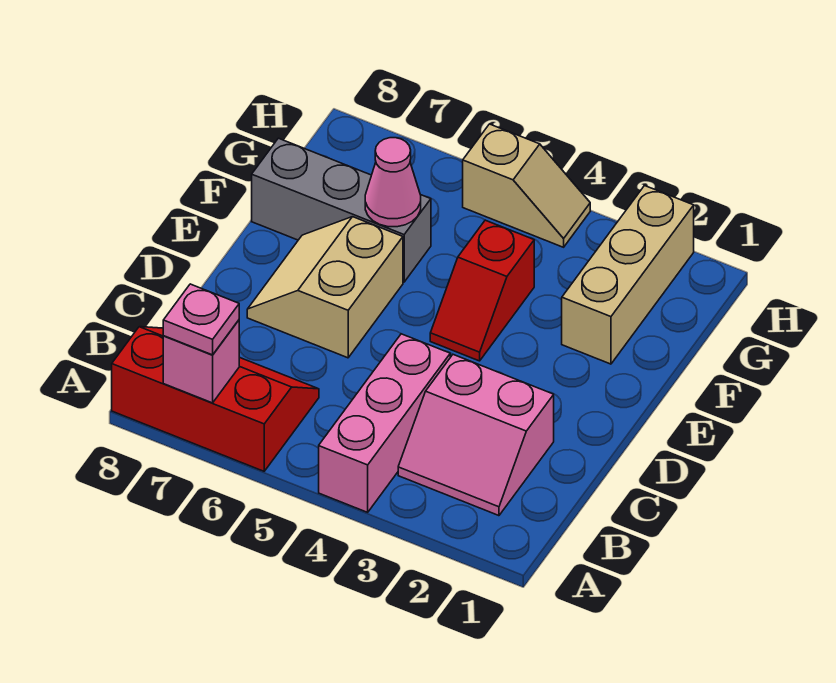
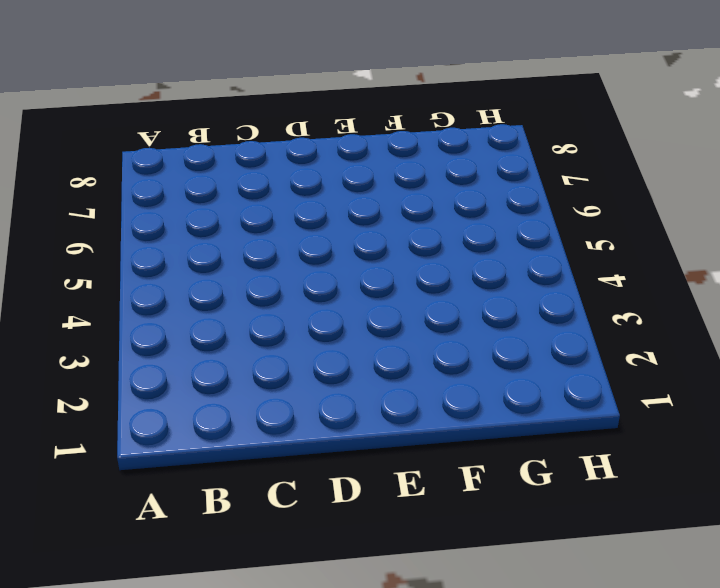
none -> pink 1x3 brick [319,334,450,512]
none -> red 2x3 slope [112,327,319,471]

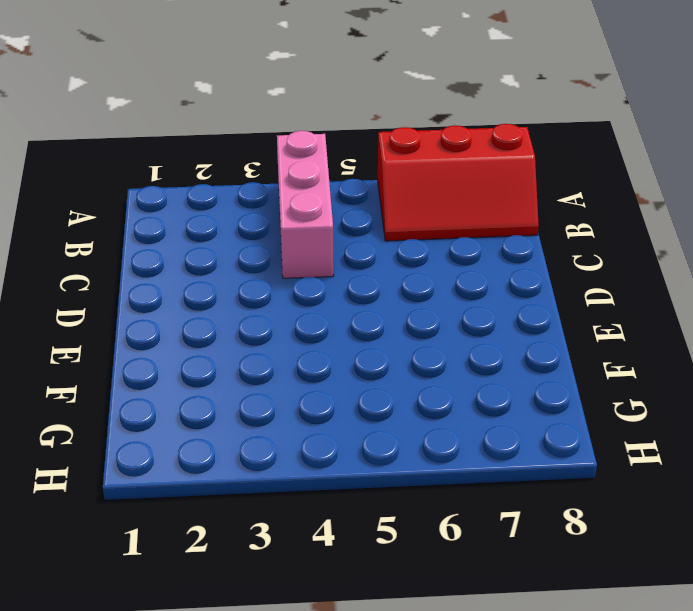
none -> pink 2x2 slope [398,355,554,516]
none -> tan 2x2 slope [247,217,403,358]

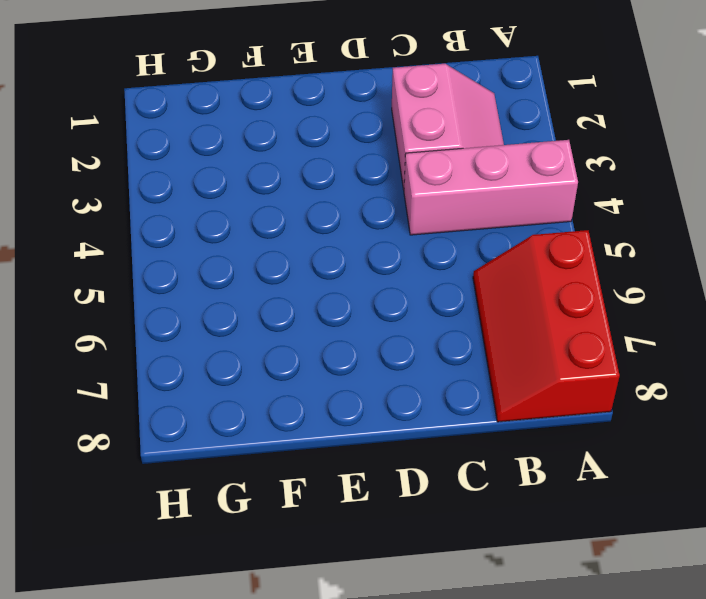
none -> tan 2x2 slope [247,217,403,358]
none -> red 1x2 slope [430,220,534,361]

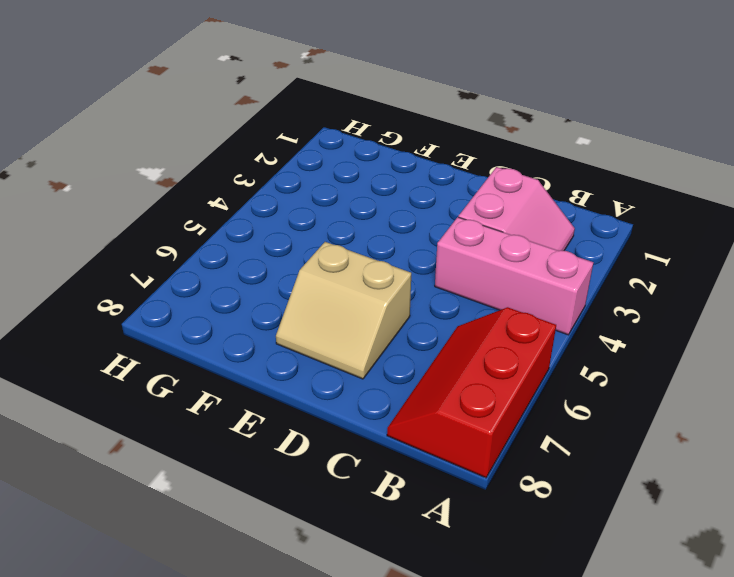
none -> red 1x2 slope [430,220,534,361]
none -> tan 1x3 brick [562,186,694,364]

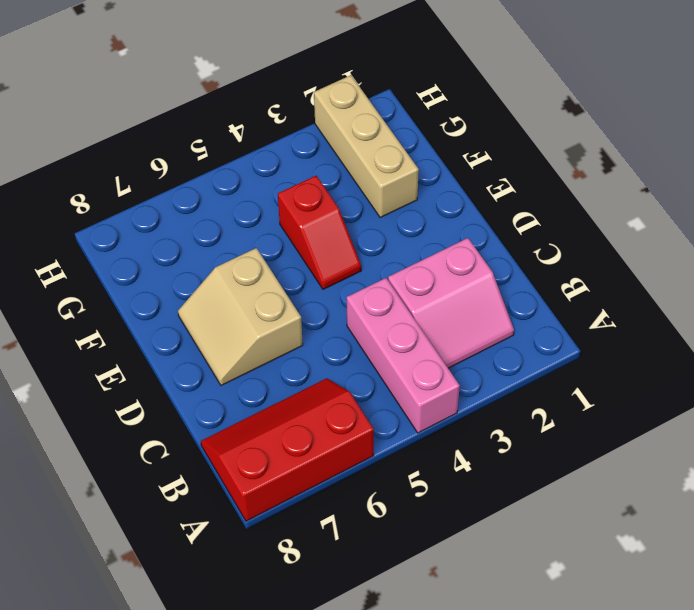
none -> grey 1x3 brick [252,138,431,282]
none -> tan 1x2 slope [463,124,590,247]

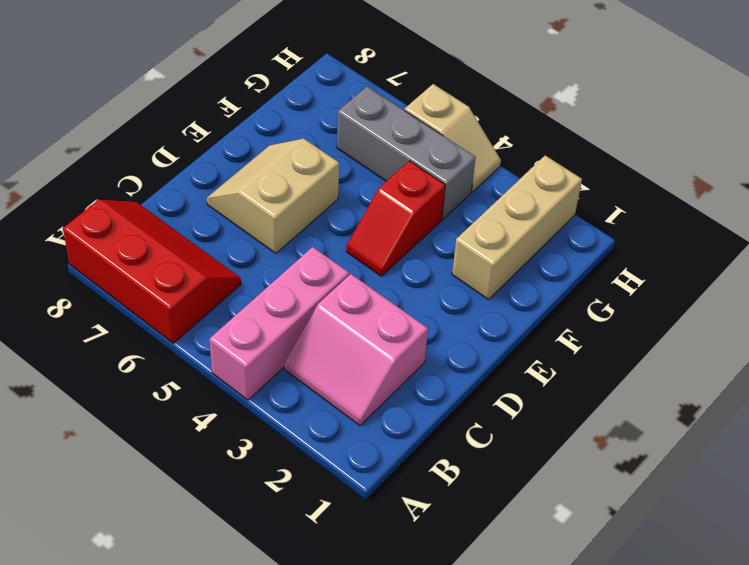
grey 1x3 brick [337,87,476,219] -> grey 1x3 brick moved to [252,138,431,282]
none -> pink 1x1 brick [163,320,239,403]
none -> pink 1x1 cone [365,138,421,227]

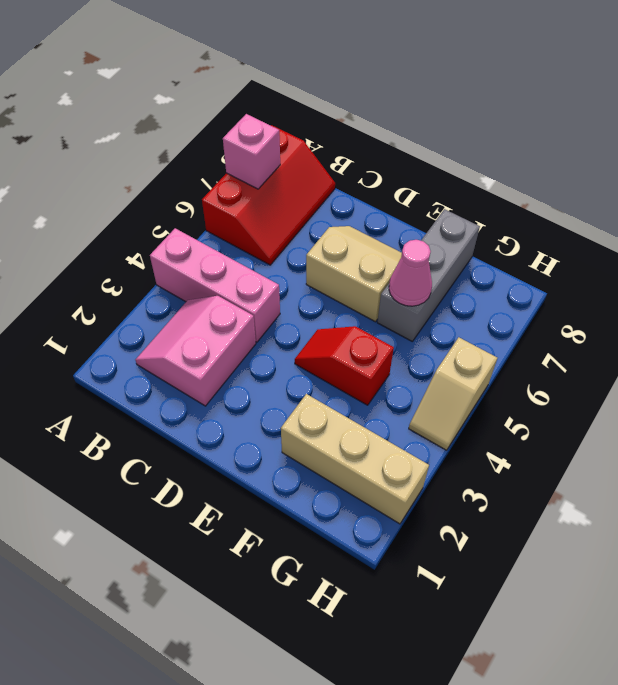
none -> pink 1x1 plate [163,284,239,355]

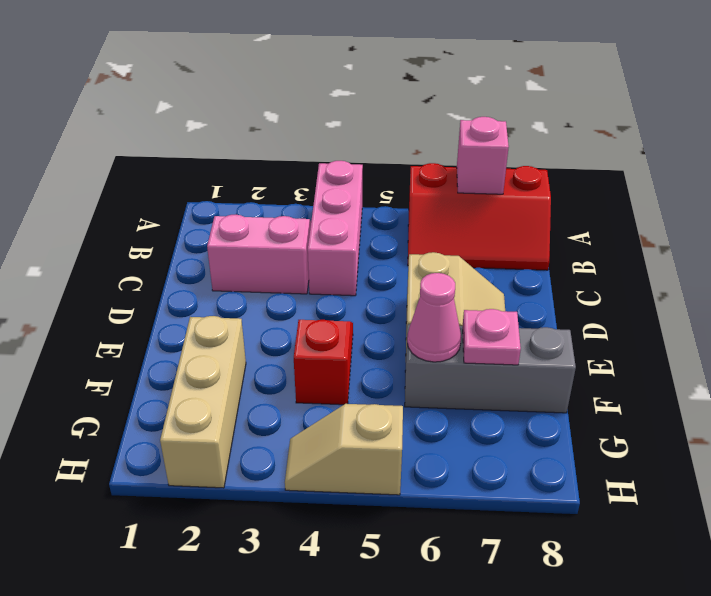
pink 1x1 plate [463,309,521,365] -> pink 1x1 plate moved to [163,284,239,355]

